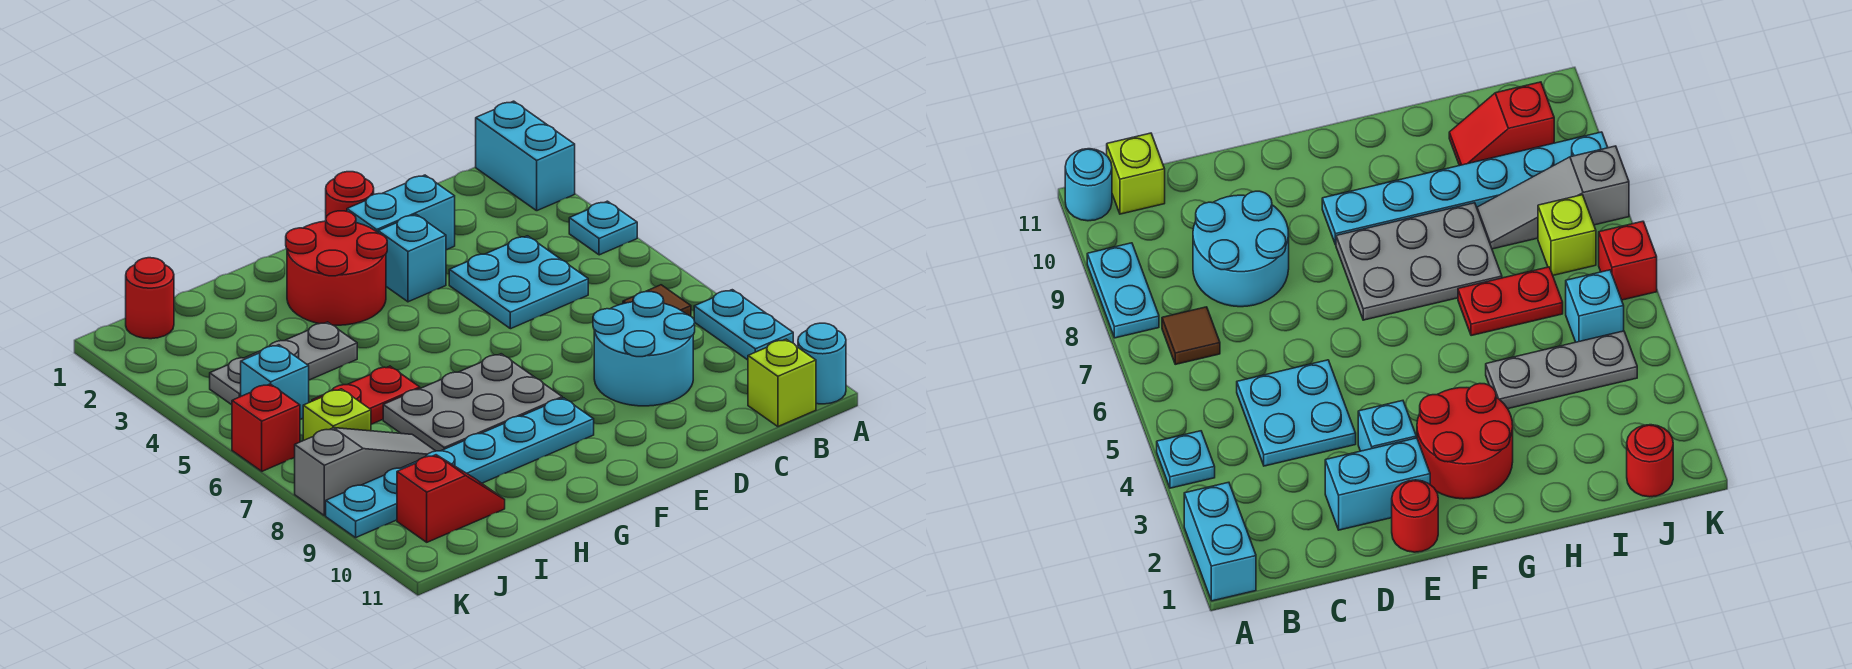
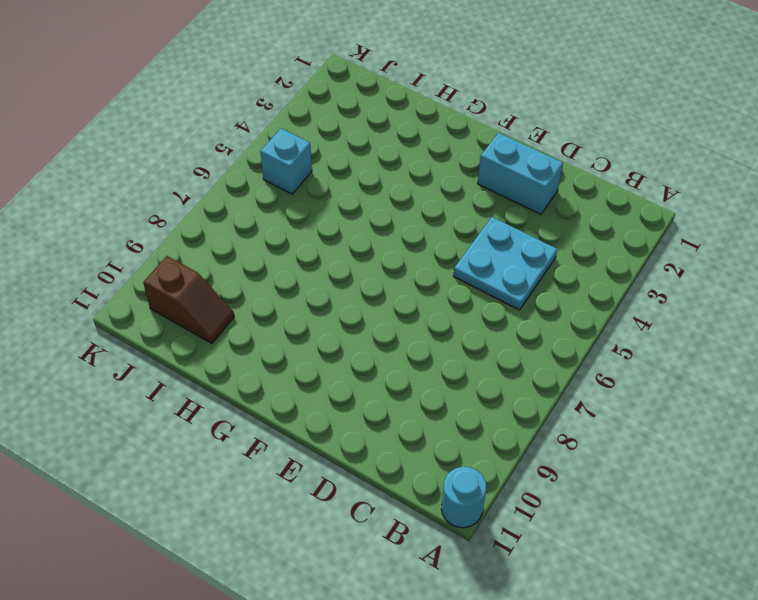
brown 1x2 slope [143,256,234,343] -> red 1x2 slope [397,455,505,542]
none -> cyan 1x2 brick [476,101,575,211]
none -> cyan 1x1 plate [569,201,637,255]
none -> cyan 1x2 plate [694,290,793,360]

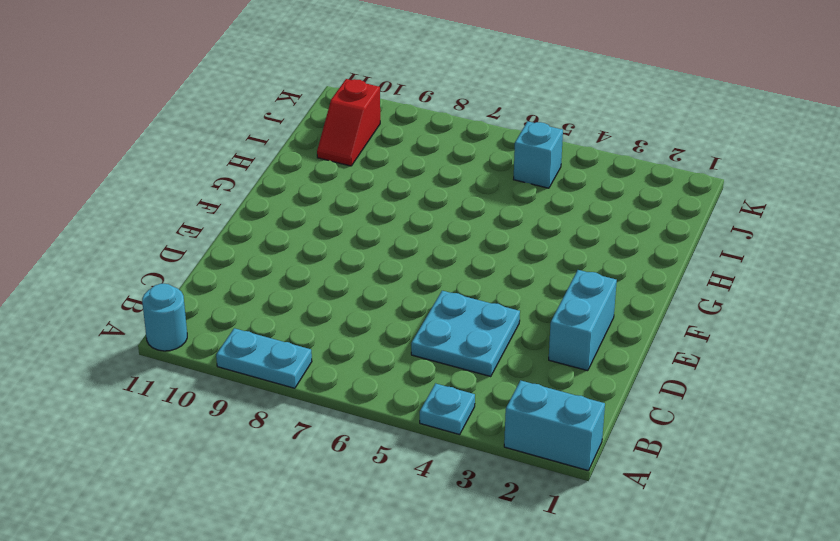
none -> brown 1x1 tile [623,285,691,316]
none -> lime 1x1 brick [748,339,816,427]
none -> cyan 2x2 round brick [593,292,695,406]

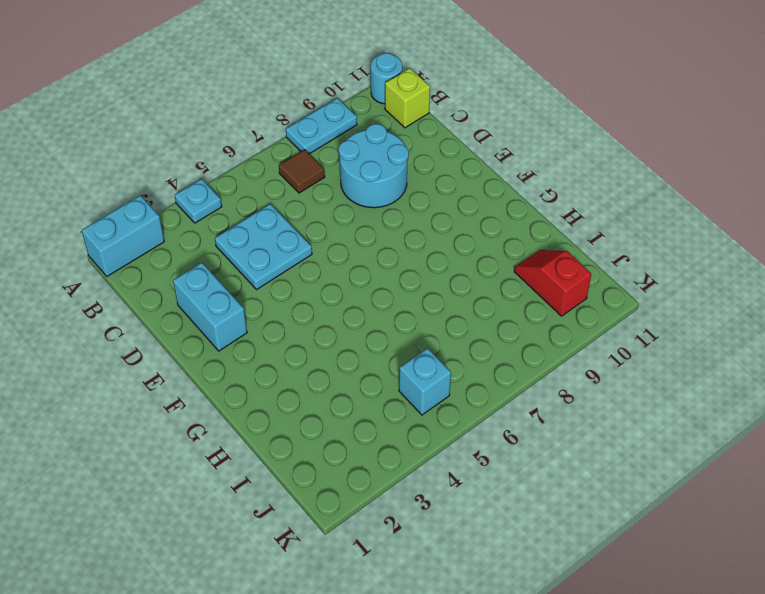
none -> red 1x1 round brick [326,172,374,217]
none -> cyan 1x1 brick [378,214,446,302]
none -> red 2x2 round brick [286,211,387,325]

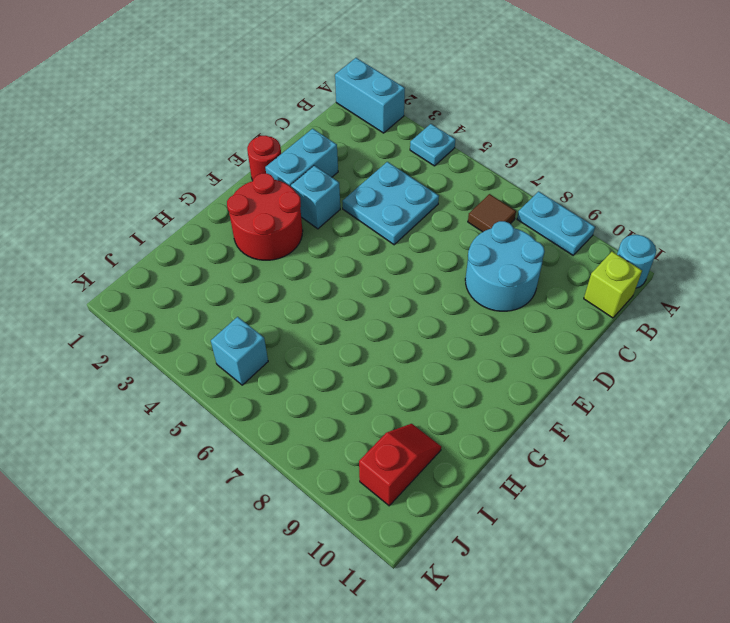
none -> grey 2x3 plate [383,354,562,451]
none -> cyan 1x6 plate [326,398,594,538]
none -> grey 1x3 plate [210,322,357,405]

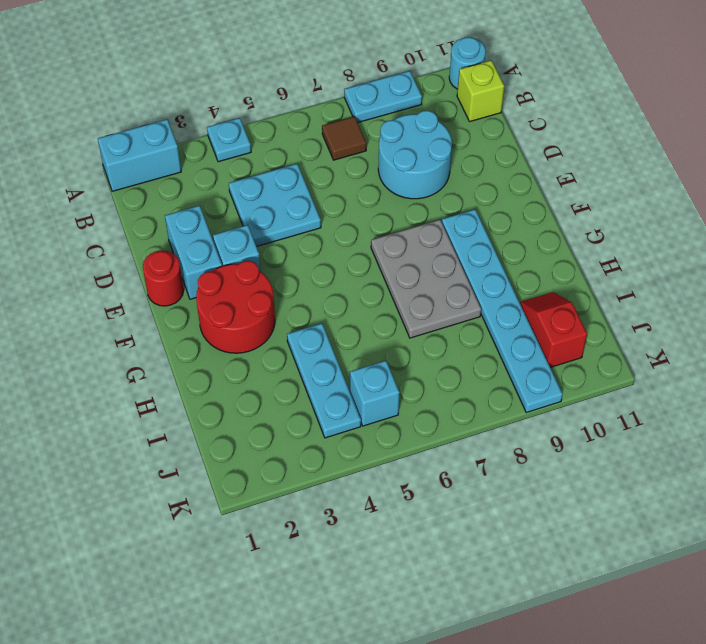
cyan 1x3 plate [287,323,361,438] -> grey 1x3 plate [210,322,357,405]
none -> red 1x2 plate [312,366,420,424]
none -> grey 1x3 slope [295,428,435,516]
none -> red 1x1 round brick [126,258,174,339]

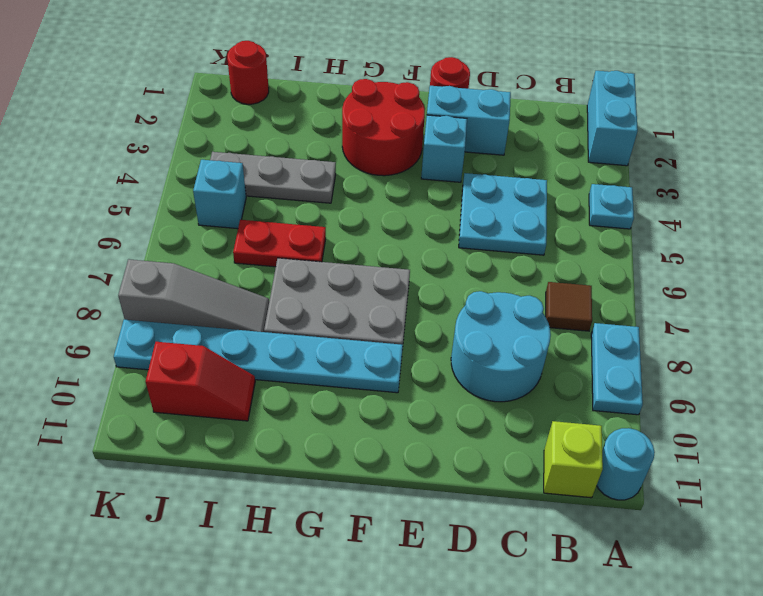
none -> lime 1x1 brick [303,389,371,440]
none -> red 1x1 brick [232,384,300,471]

